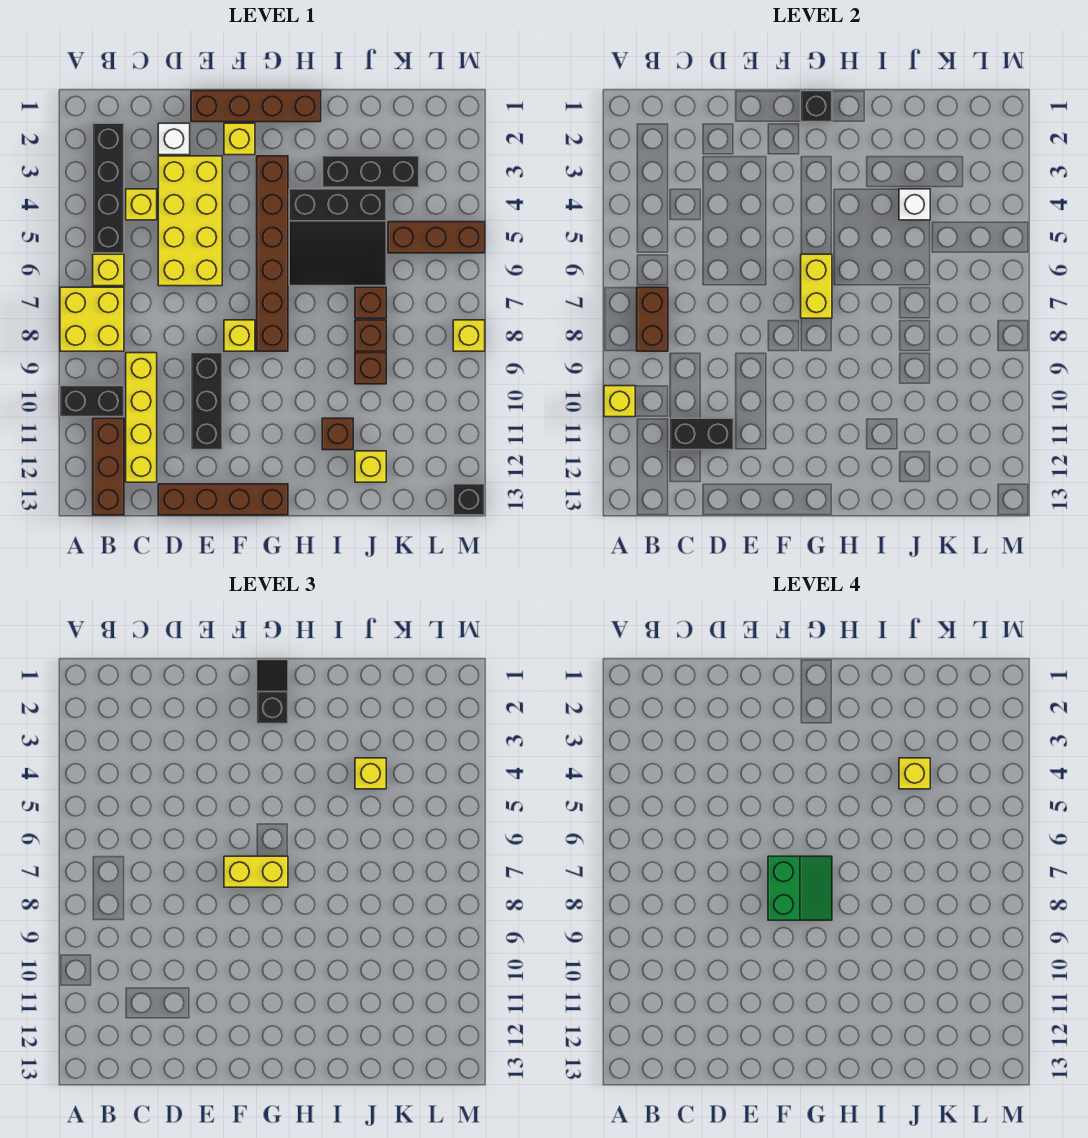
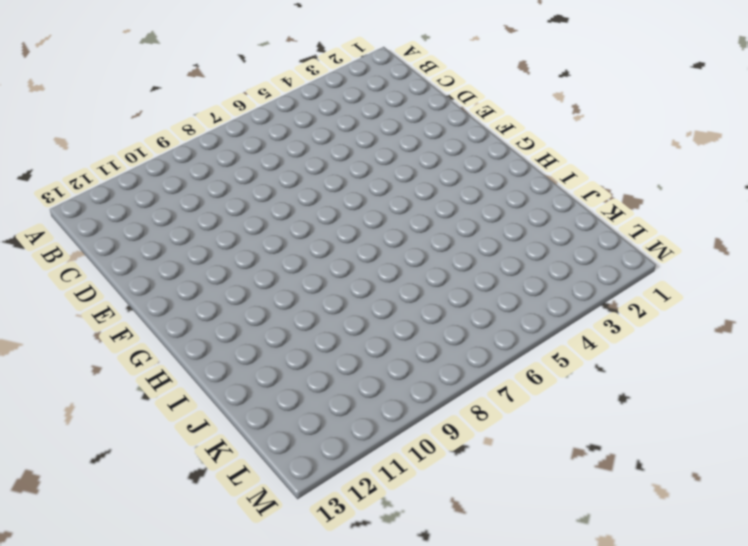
none -> yellow 2x2 brick [60,287,124,351]
none -> black 1x2 brick [60,386,124,417]
none -> black 1x4 brick [93,123,124,253]
none -> yellow 1x1 brick [93,254,124,286]

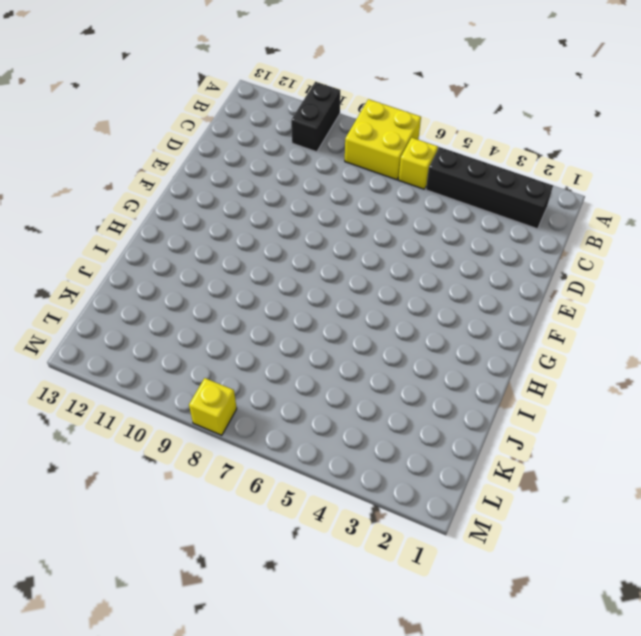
none -> brown 1x3 brick [93,418,124,515]
none -> yellow 1x1 brick [126,189,157,220]
none -> yellow 1x4 brick [126,353,157,482]
none -> white 1x1 brick [158,123,190,155]

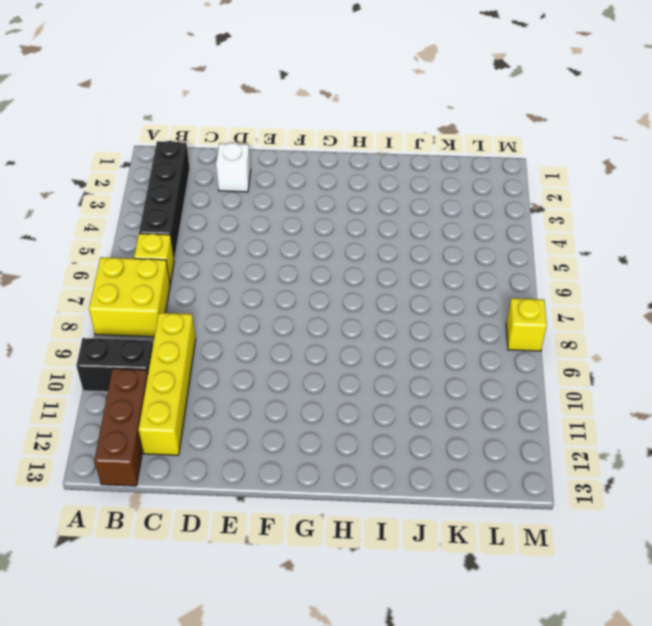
none -> yellow 1x1 brick [126,189,157,220]
none -> yellow 2x4 brick [158,156,222,286]
none -> brown 1x4 brick [158,484,288,515]
none -> brown 1x4 brick [191,91,321,122]

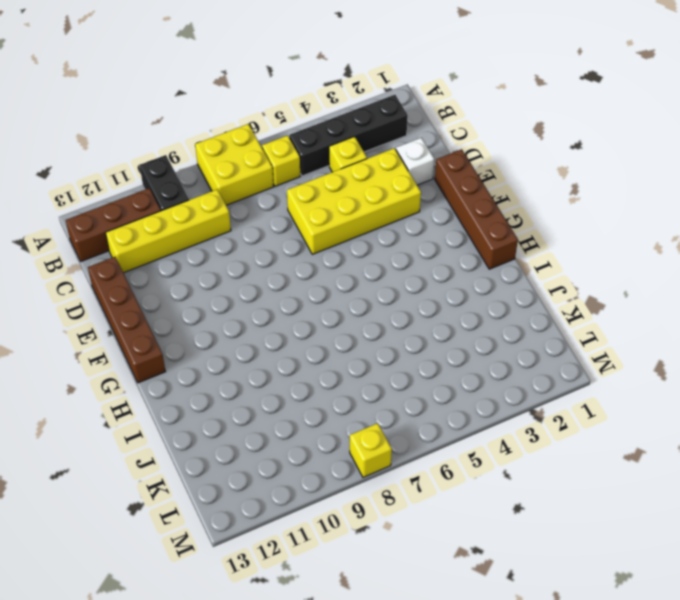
none -> black 1x3 brick [191,353,222,450]
none -> yellow 1x1 brick [224,123,255,155]
none -> yellow 1x1 brick [224,320,255,351]
none -> brown 1x6 brick [257,156,288,351]

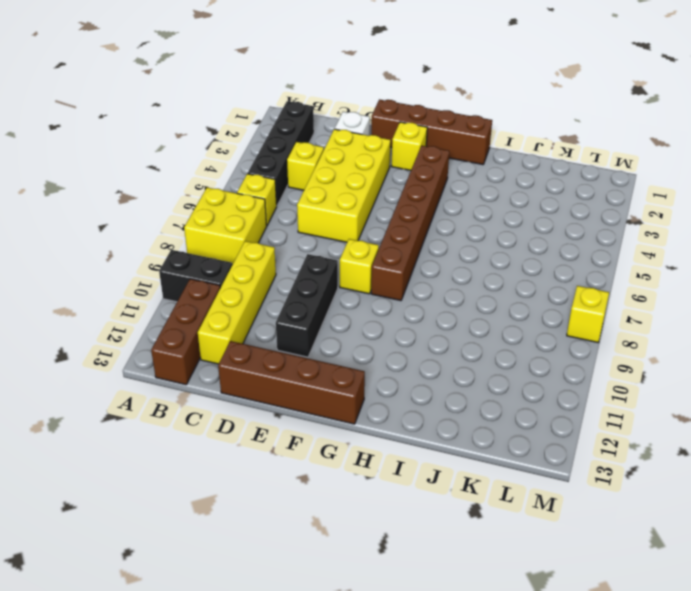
none -> black 3x3 slope [289,189,386,286]
none -> black 1x3 brick [322,156,419,187]
none -> brown 1x1 brick [322,418,353,450]
none -> brown 1x1 brick [355,287,386,318]

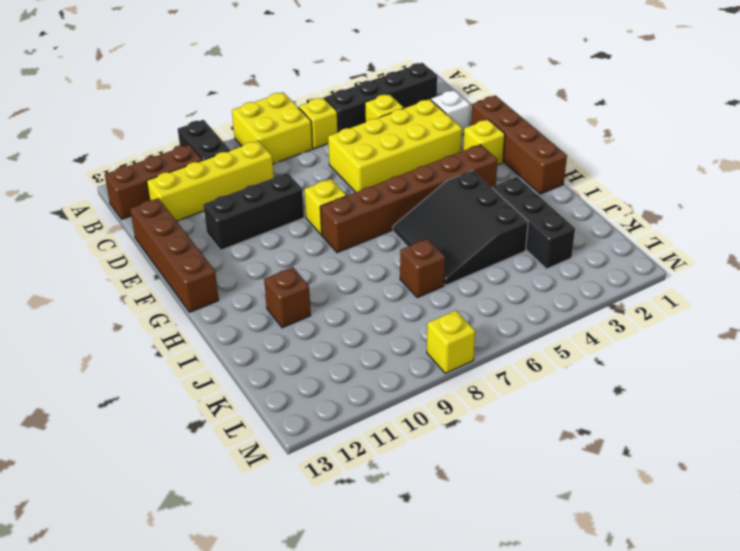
none -> brown 1x1 brick [355,320,386,351]
none -> brown 1x1 brick [355,353,386,384]
none -> yellow 1x1 brick [355,451,386,482]
none -> brown 1x3 brick [388,222,485,253]

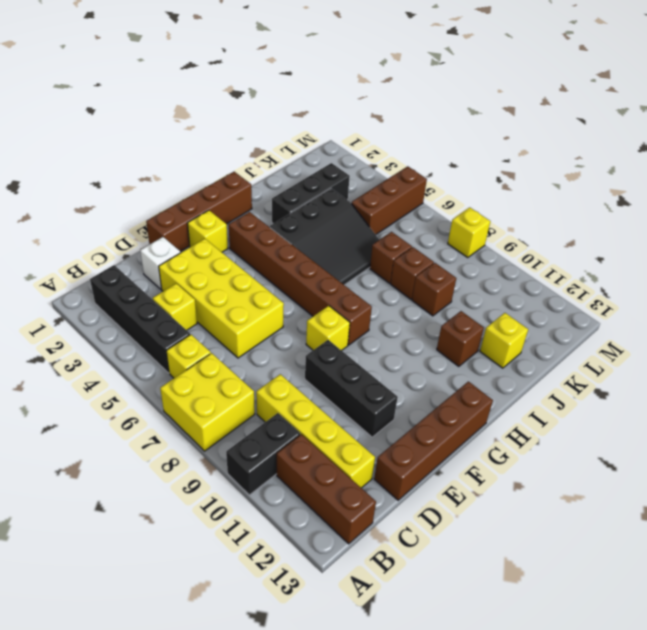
none -> black 1x1 brick [453,484,485,515]
none -> yellow 1x1 brick [604,386,635,417]
none -> brown 1x2 brick [637,287,668,351]
none -> black 1x2 brick [670,418,734,450]

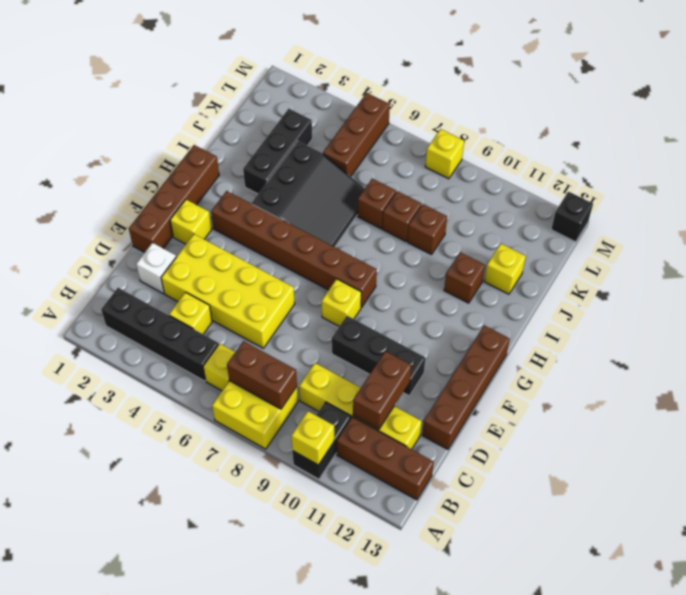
brown 1x2 brick [353,351,411,429] -> black 1x2 brick [670,418,734,450]
none -> black 1x1 brick [801,91,832,122]
none -> yellow 1x2 brick [801,254,832,318]
none -> white 1x1 brick [899,189,930,220]
none -> yellow 1x2 brick [224,856,288,887]

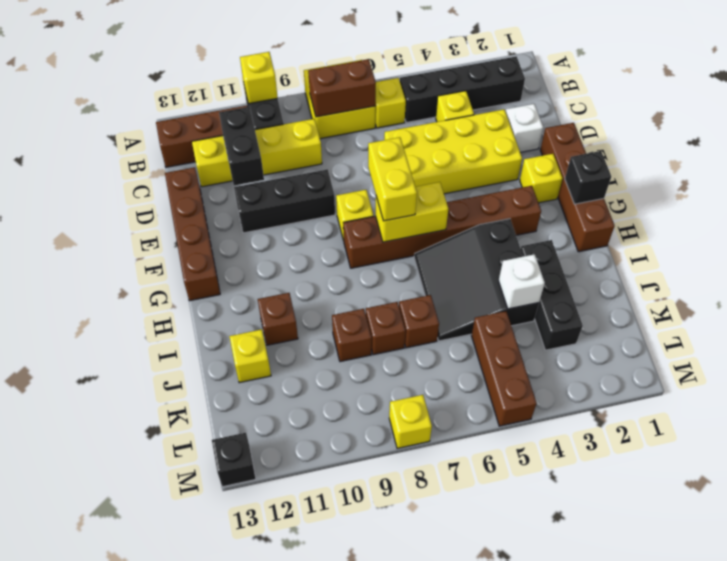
none -> black 1x2 slope [257,660,288,724]
none -> yellow 1x1 brick [355,758,386,789]
none -> green 2x2 slope [768,856,832,920]
none -> yellow 1x1 brick [899,758,930,789]

